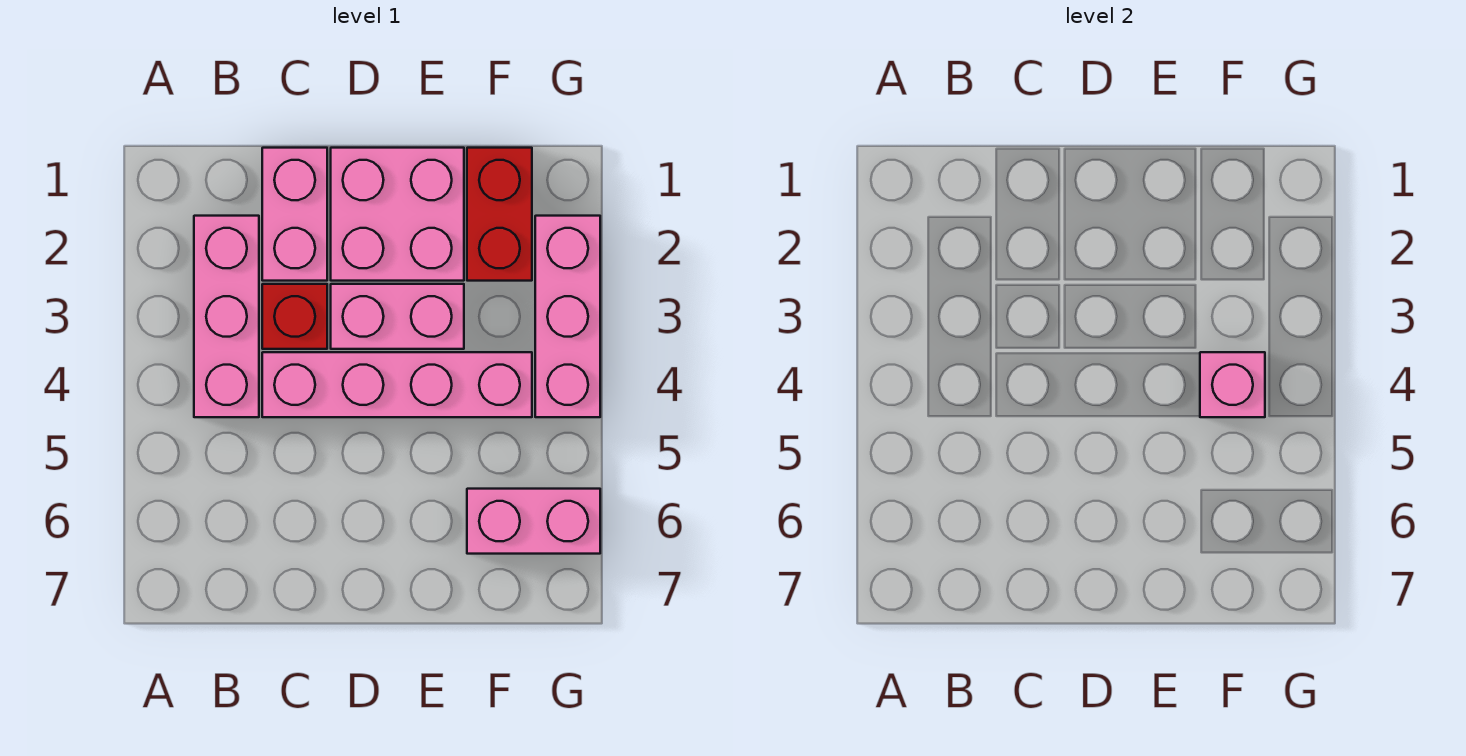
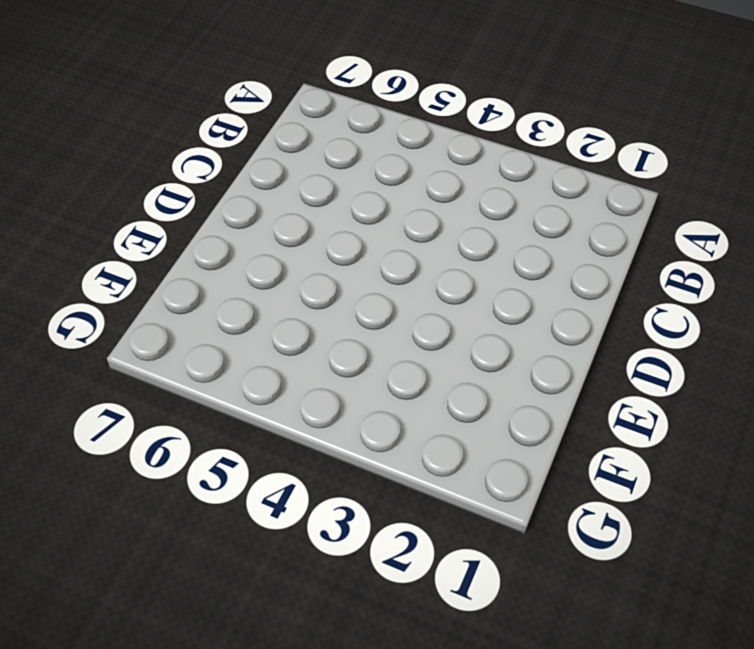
none -> pink 1x3 brick [194,216,259,417]
none -> pink 1x2 brick [262,148,327,281]

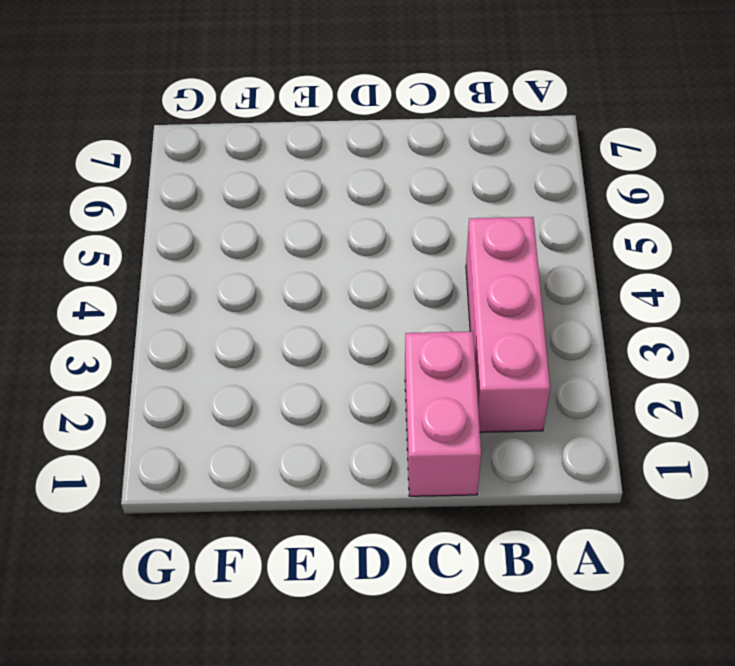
none -> red 1x1 brick [262,284,327,349]
none -> pink 1x4 brick [262,352,532,417]

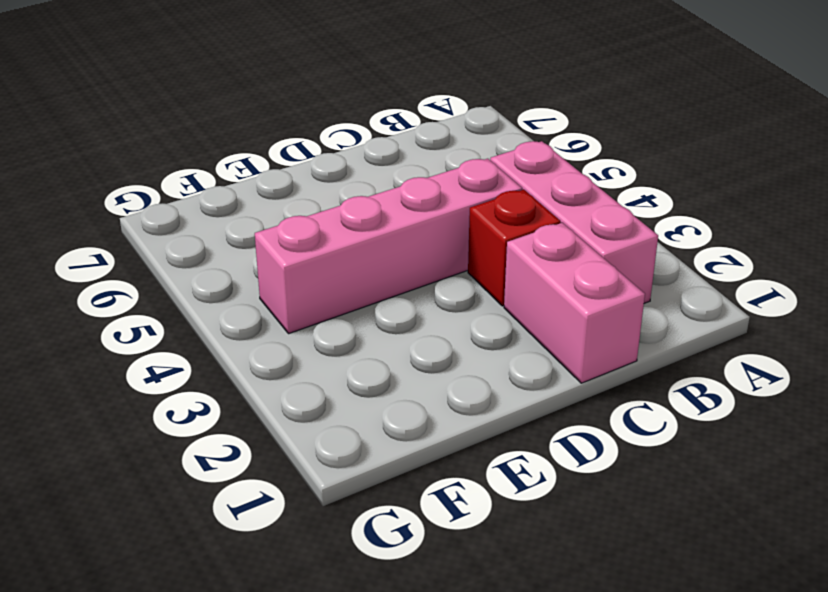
none -> pink 2x2 brick [331,148,464,281]
none -> pink 1x2 brick [331,284,464,349]

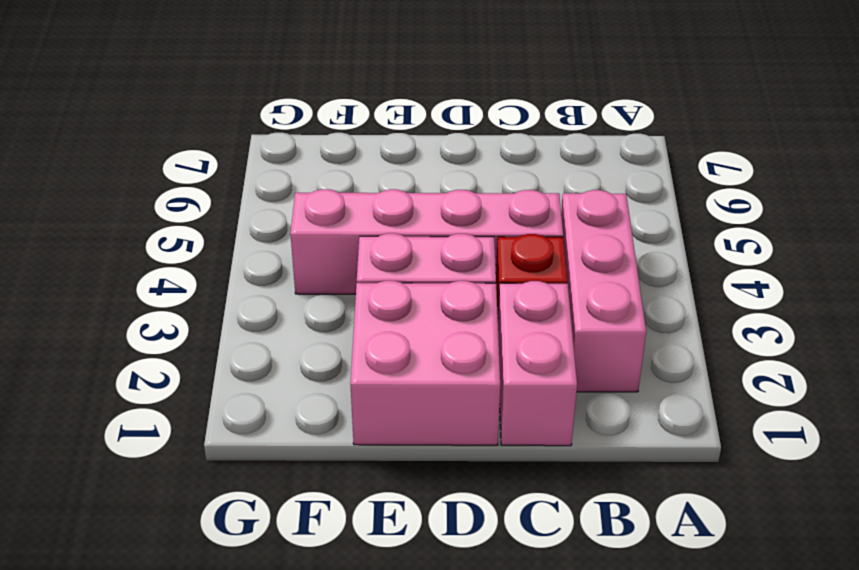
none -> red 1x2 brick [467,148,532,281]
none -> pink 1x2 brick [467,489,600,554]

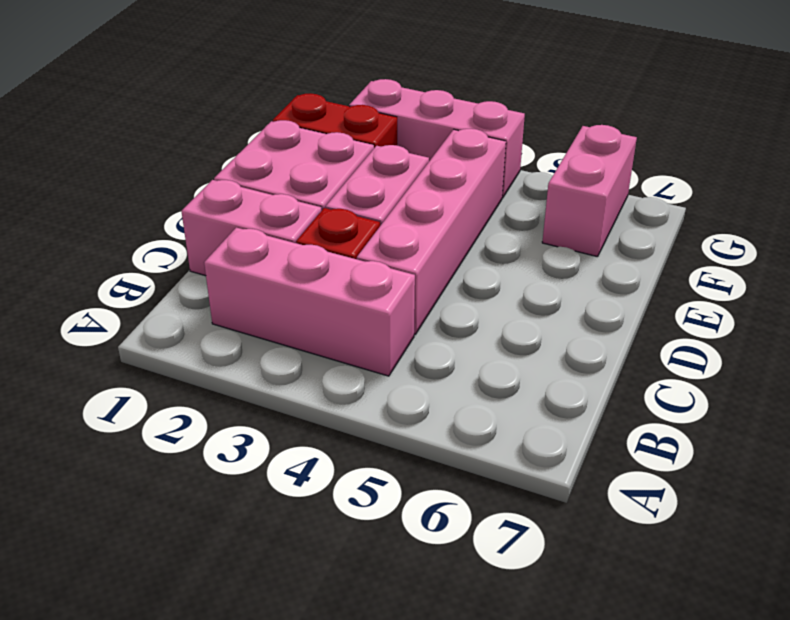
none -> pink 1x1 brick [1200,352,1265,417]

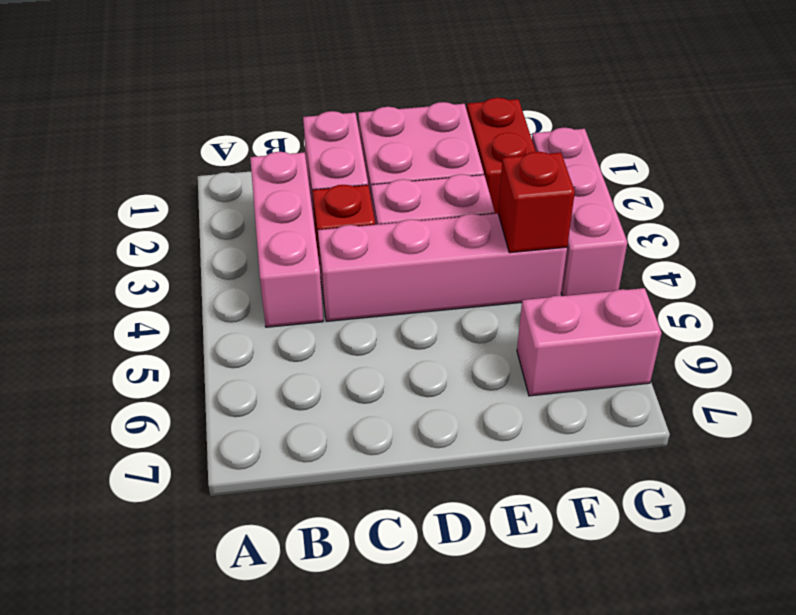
red 1x1 brick [498,152,575,253] -> pink 1x1 brick [1200,352,1265,417]

